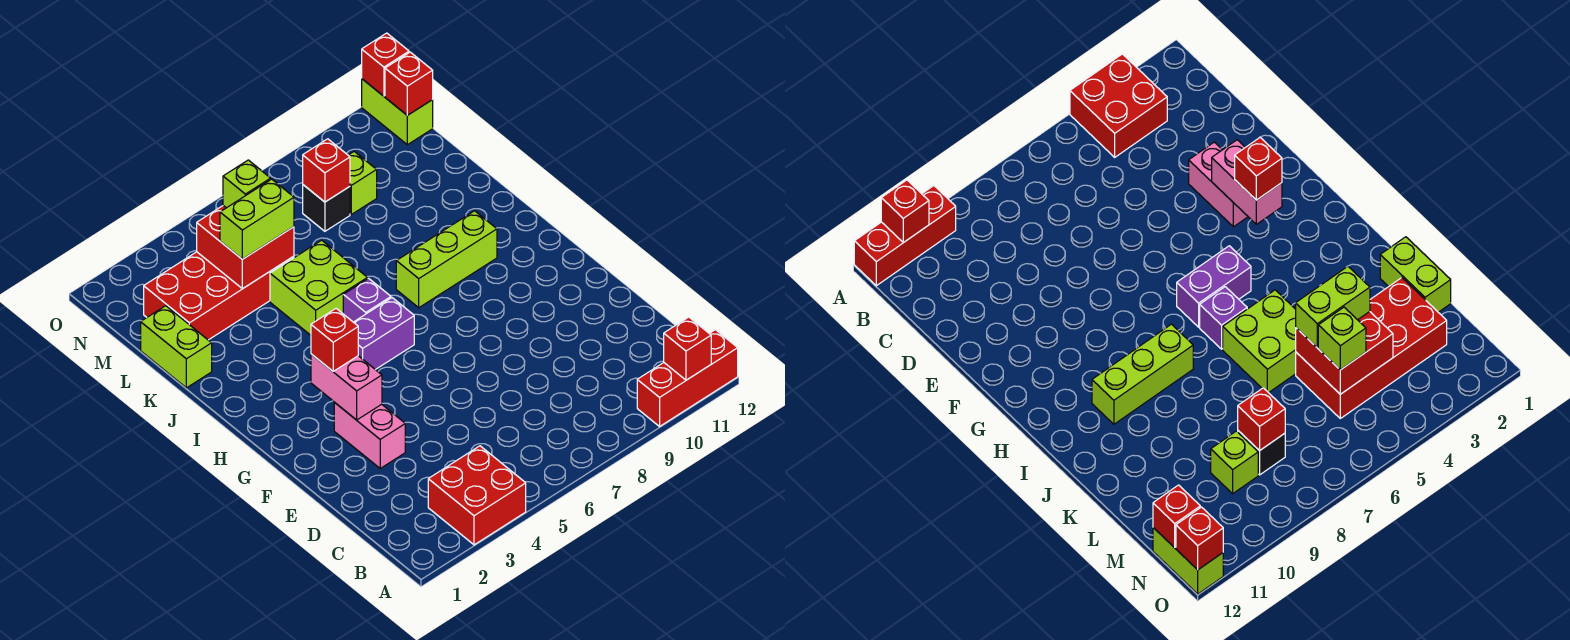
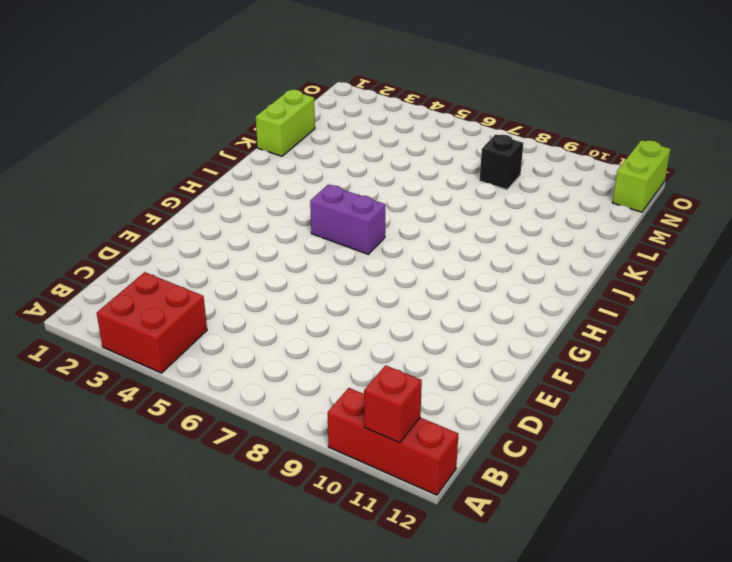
none -> pink 1x2 brick [334,403,405,468]
none -> purple 1x1 brick [343,278,391,322]
none -> lime 1x3 brick [396,211,497,308]

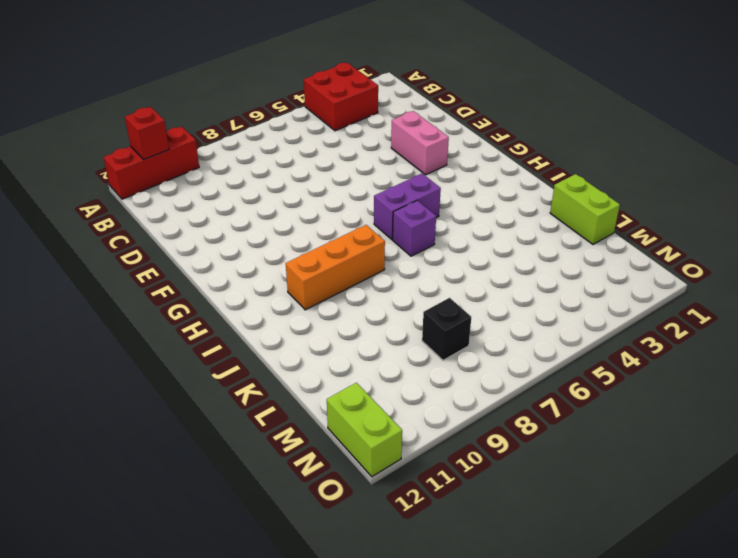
orange 1x3 brick [286,225,385,310] -> lime 1x3 brick [396,211,497,308]
none -> lime 2x2 brick [270,240,368,335]
none -> red 2x4 brick [144,252,294,340]
none -> lime 1x1 brick [348,151,377,214]

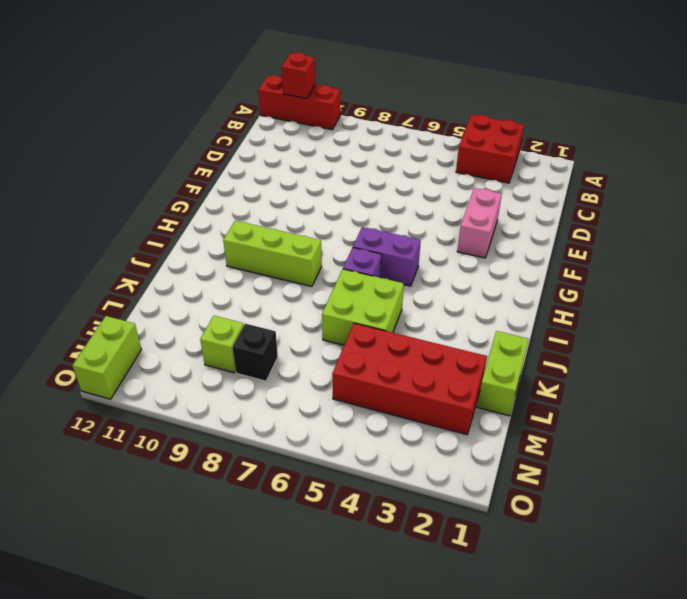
none -> pink 1x2 brick [311,354,382,420]
none -> red 2x2 brick [197,206,294,289]
none -> red 1x1 brick [303,139,350,202]

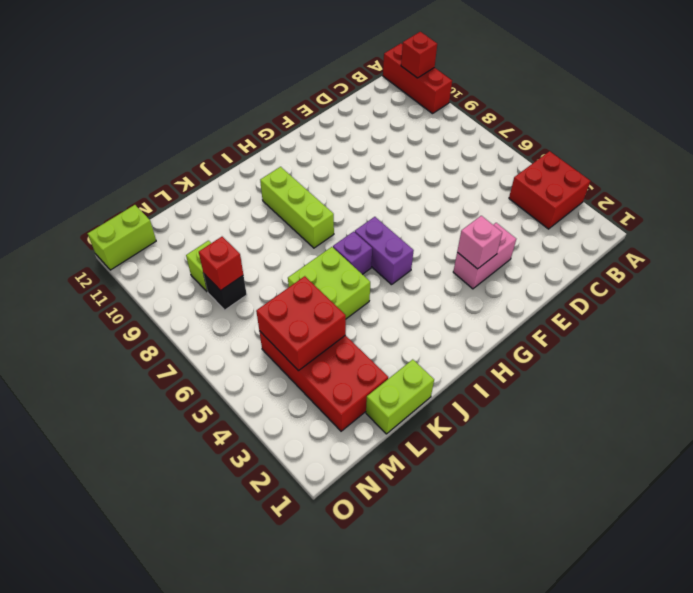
pink 1x1 brick [457,216,502,269] -> pink 1x2 brick [311,354,382,420]
none -> red 1x1 brick [385,52,433,115]
none -> red 1x1 brick [362,33,409,96]
none -> red 1x1 brick [311,309,358,371]

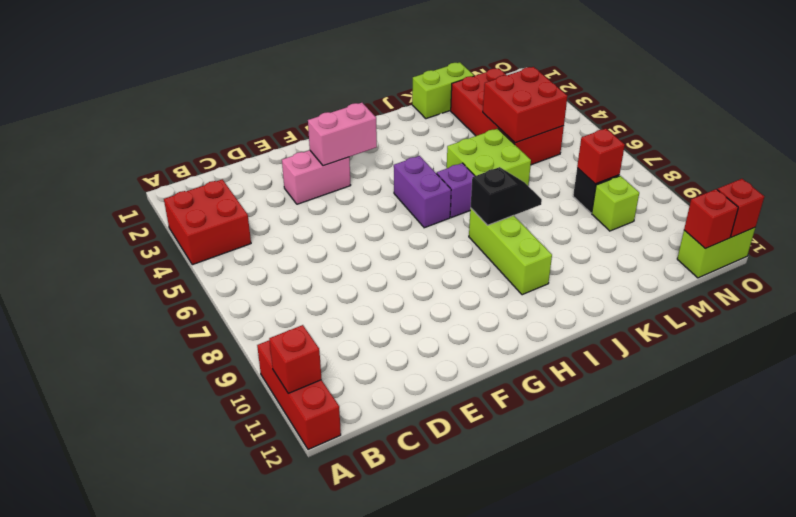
black 1x2 slope [471,167,542,225] -> none
none -> red 1x1 brick [311,309,358,371]
none -> lime 1x2 brick [220,179,294,259]
none -> lime 1x1 brick [223,160,271,208]

